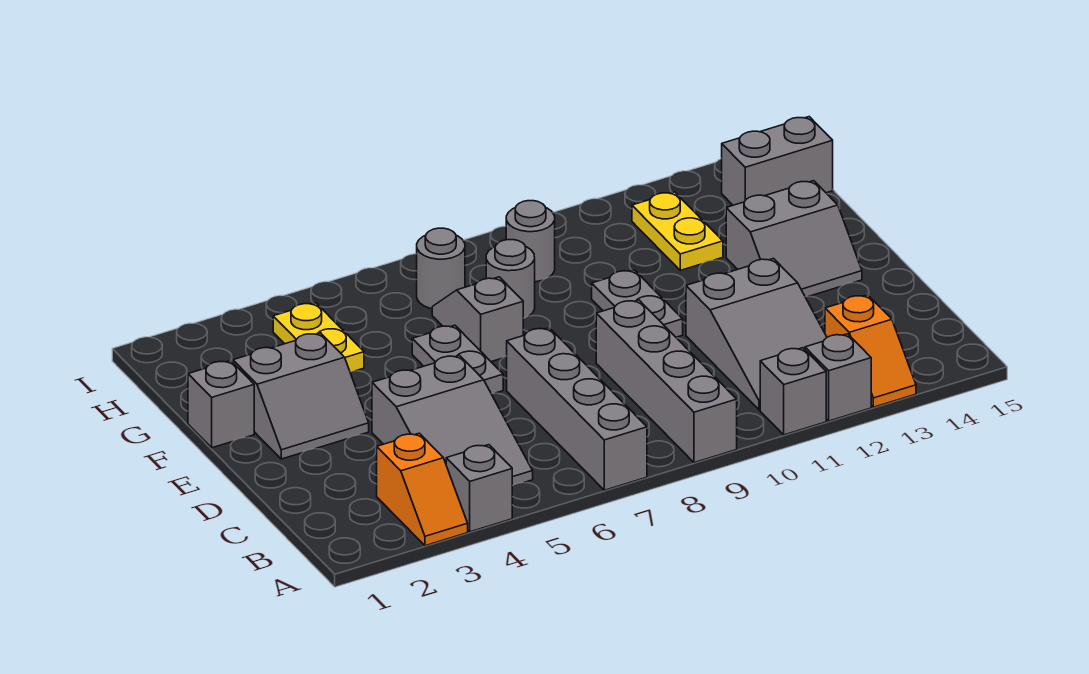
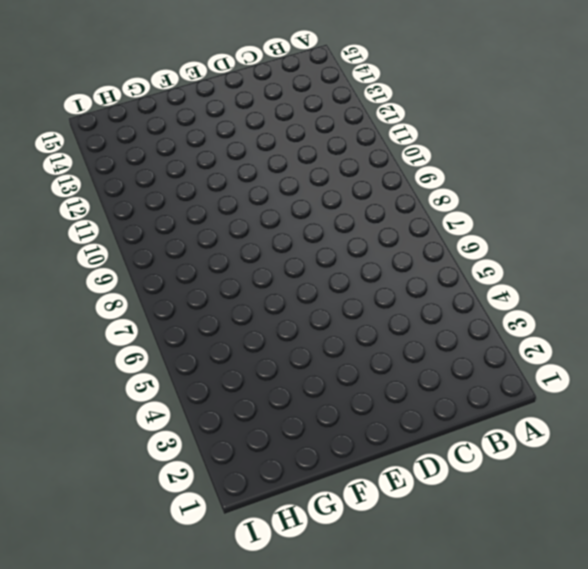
none -> orange 1x2 slope [377,433,468,546]
none -> grey 1x1 brick [446,445,512,532]
none -> grey 1x4 brick [507,328,647,490]

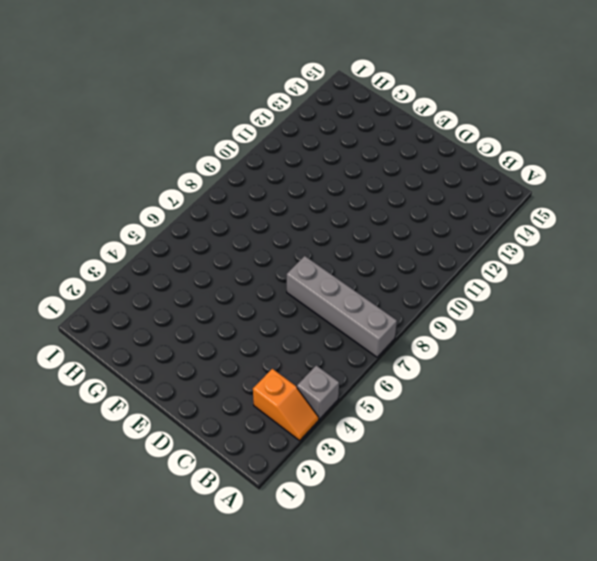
none -> grey 1x4 brick [596,300,737,463]
none -> grey 1x1 brick [760,348,826,435]
none -> grey 1x1 brick [805,334,871,421]

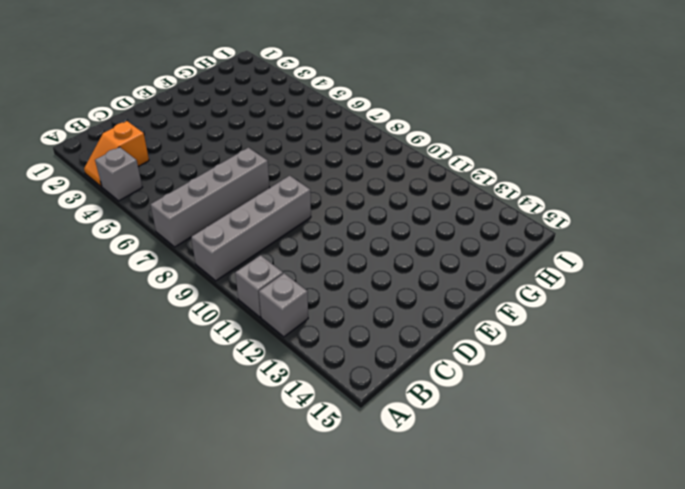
none -> orange 1x2 slope [825,295,916,407]
none -> grey 2x3 slope [372,355,533,486]
none -> grey 2x3 slope [686,259,827,410]

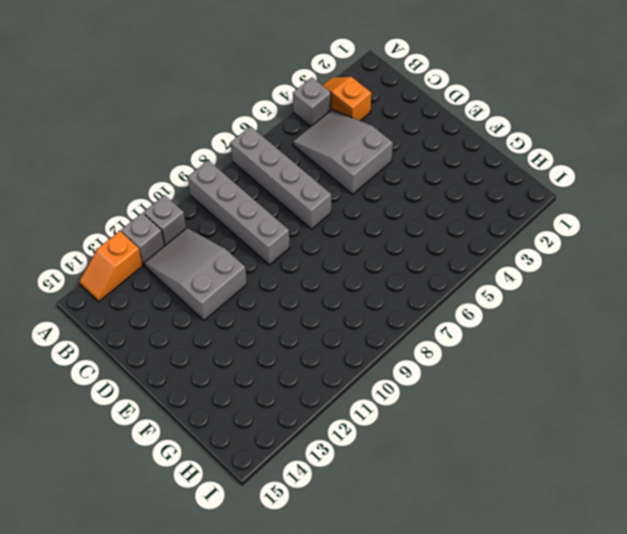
orange 1x2 slope [79,231,142,302] -> orange 1x2 slope turned to [825,295,916,407]
none -> grey 2x2 slope [233,333,369,459]
none -> grey 1x2 plate [412,325,503,394]
none -> grey 1x2 plate [592,270,683,337]

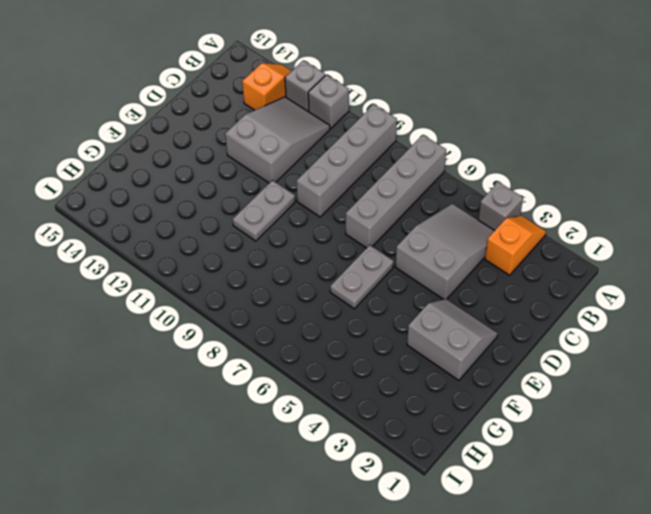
none -> grey 2x2 slope [726,181,862,297]
none -> grey 1x1 brick [188,361,254,448]
none -> grey 1x2 slope [432,277,523,362]

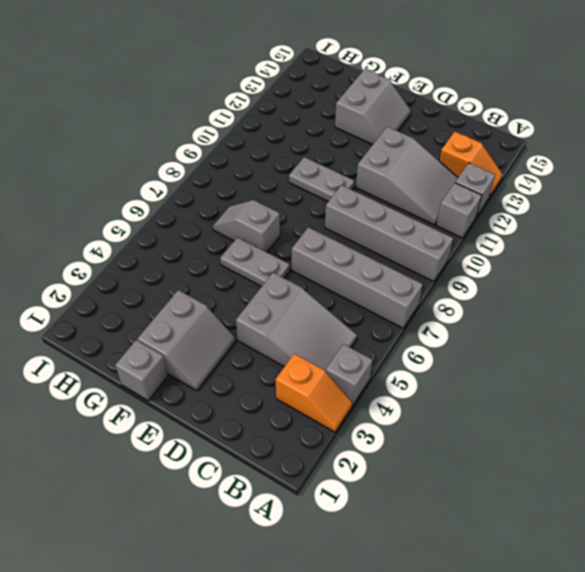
none -> yellow 1x2 plate [273,303,364,371]
none -> grey 1x1 round brick [486,240,535,318]
none -> yellow 1x2 plate [632,192,723,270]

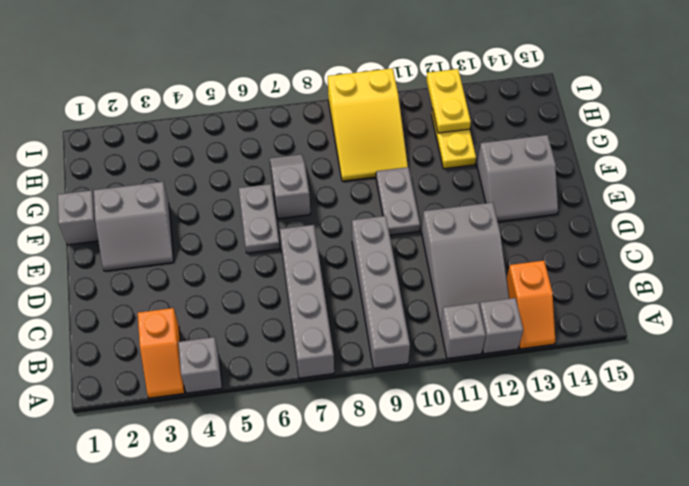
yellow 2x3 slope [328,68,408,181] -> grey 1x1 round brick [506,201,555,282]
yellow 1x2 plate [426,69,471,133] -> yellow 1x2 plate moved to [273,303,364,371]
none -> grey 2x3 slope [372,355,533,486]
none -> grey 1x1 round brick [486,240,535,318]
none -> grey 1x1 round brick [417,228,465,309]

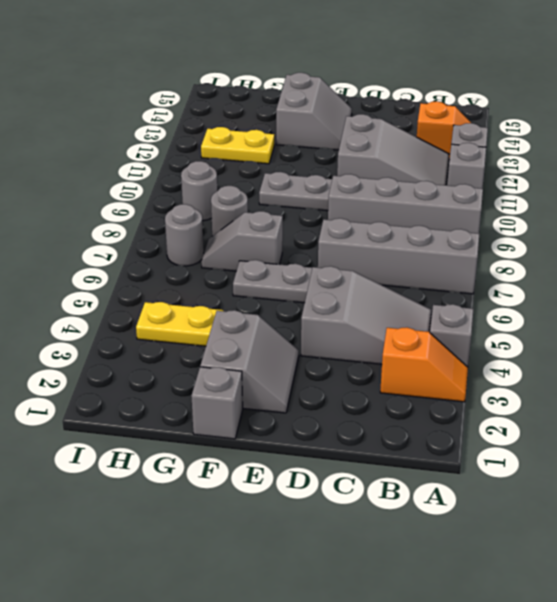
none -> grey 1x2 brick [722,117,833,205]

